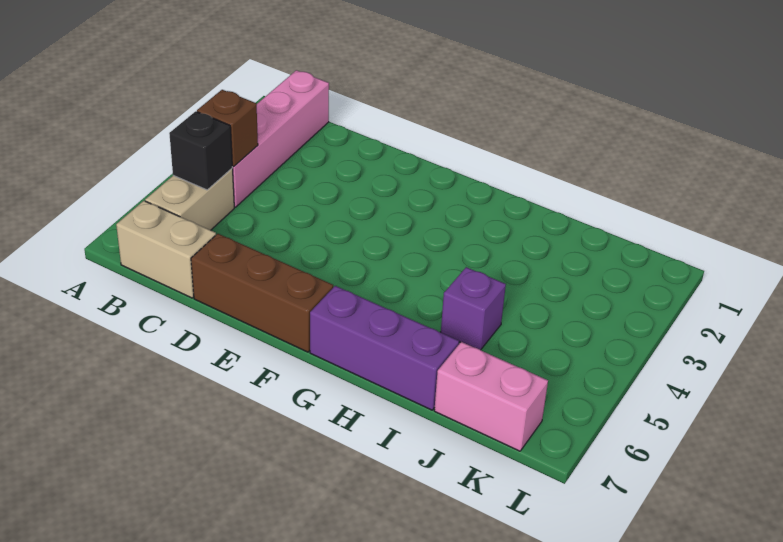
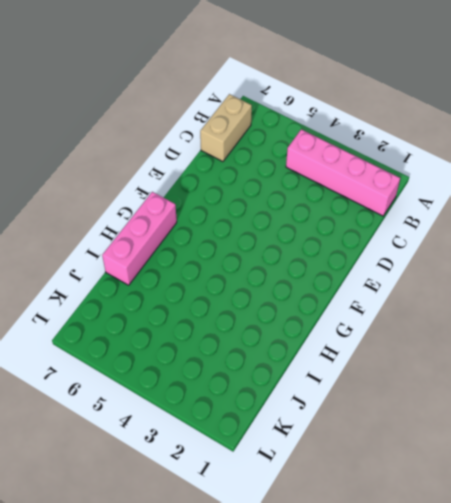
pink 1x3 brick [102,192,177,285] -> purple 1x3 brick [310,286,459,410]
none -> tan 1x2 brick [145,169,234,230]
none -> brown 1x3 brick [191,234,333,352]

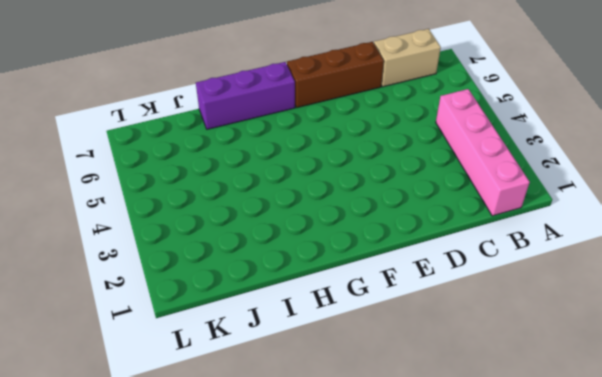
none -> tan 1x2 brick [145,169,234,230]
none -> purple 1x1 brick [441,267,506,350]

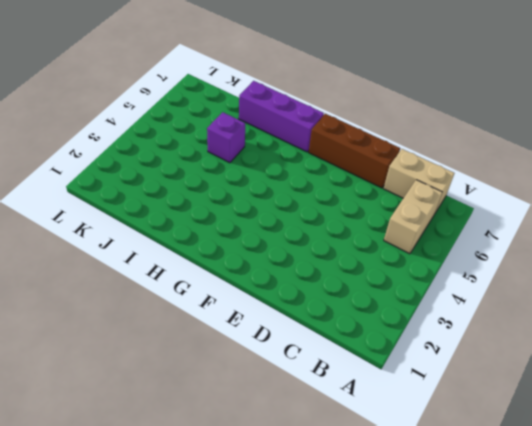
none -> pink 1x4 brick [232,70,329,207]
none -> pink 1x2 brick [434,342,548,451]

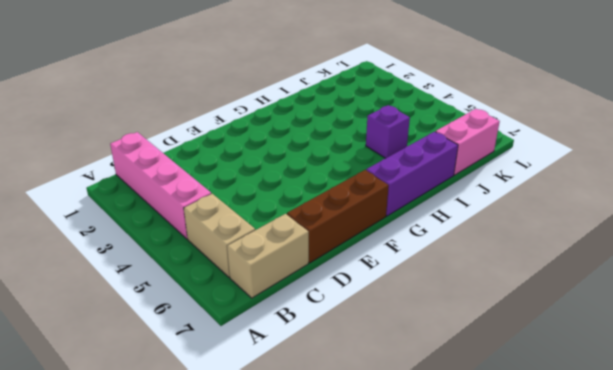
none -> brown 1x1 brick [197,90,258,167]
none -> black 1x1 brick [169,111,233,190]

